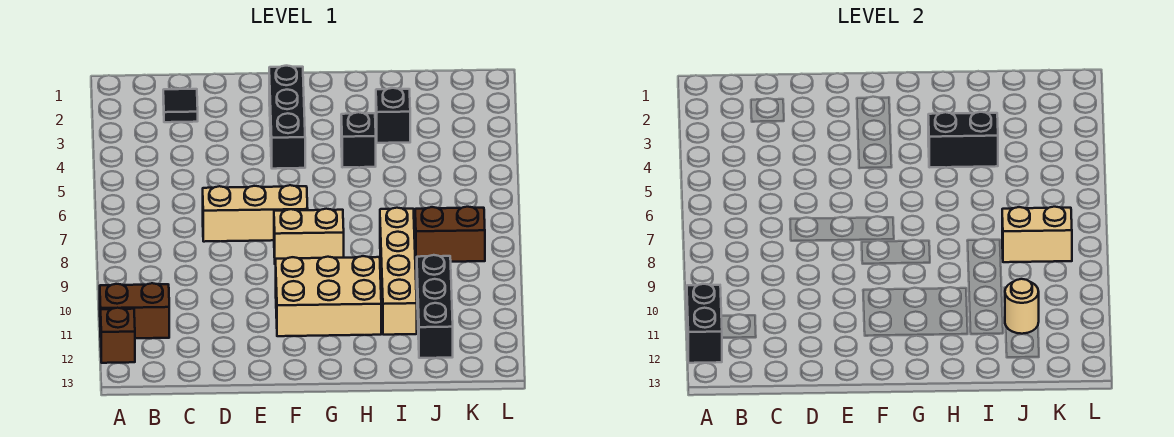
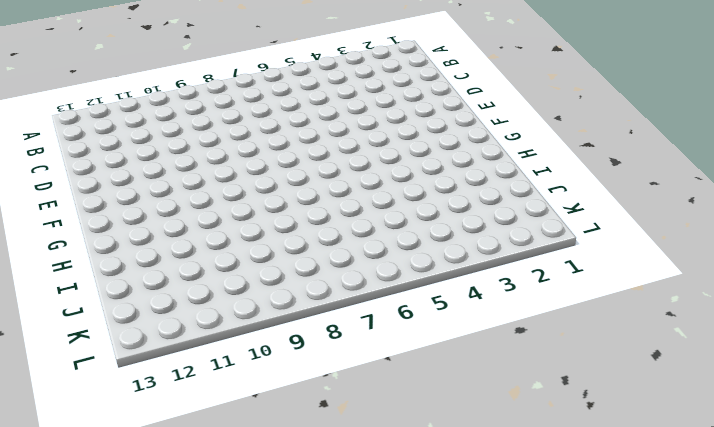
none -> brown 1x2 brick [100,283,169,338]
none -> brown 1x1 brick [101,308,135,363]
none -> black 1x1 tile [163,89,198,122]

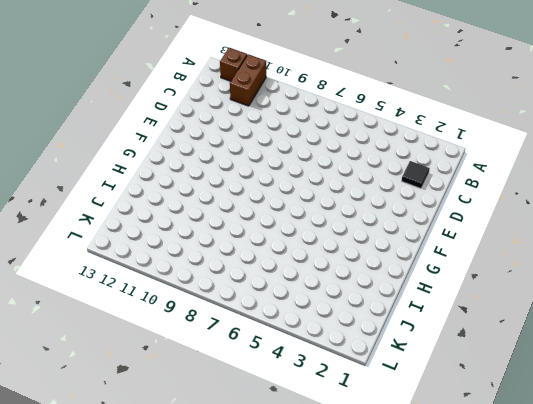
none -> tan 1x3 brick [203,185,308,242]
none -> black 1x3 brick [269,66,305,169]
none -> tan 1x2 brick [274,209,344,264]

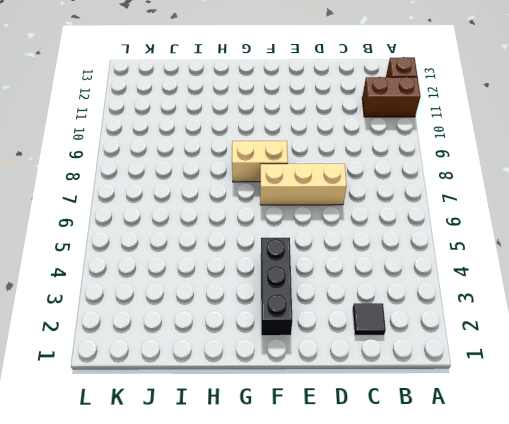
none -> tan 2x3 brick [276,256,381,336]
none -> black 1x1 brick [341,112,376,167]
none -> black 1x1 brick [376,88,410,143]

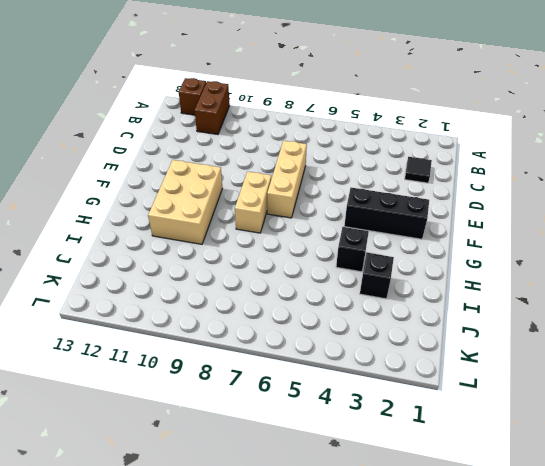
none -> tan 1x4 brick [380,208,417,335]
none -> brown 1x2 brick [415,207,485,262]
none -> black 1x3 brick [417,255,453,358]

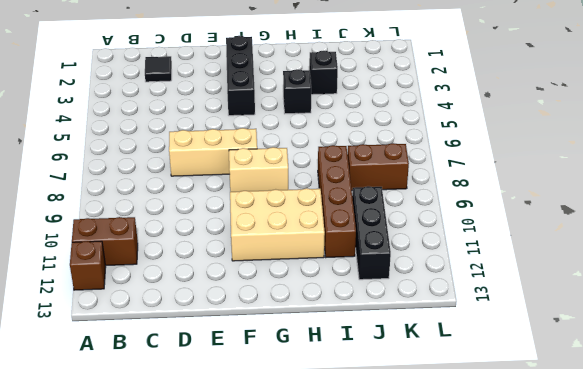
brown 1x4 brick [318,145,356,257] -> tan 1x4 brick [380,208,417,335]
none -> black 1x2 brick [687,284,722,363]
none -> black 1x2 brick [928,112,998,167]
none -> tan 1x2 brick [1002,207,1072,262]

